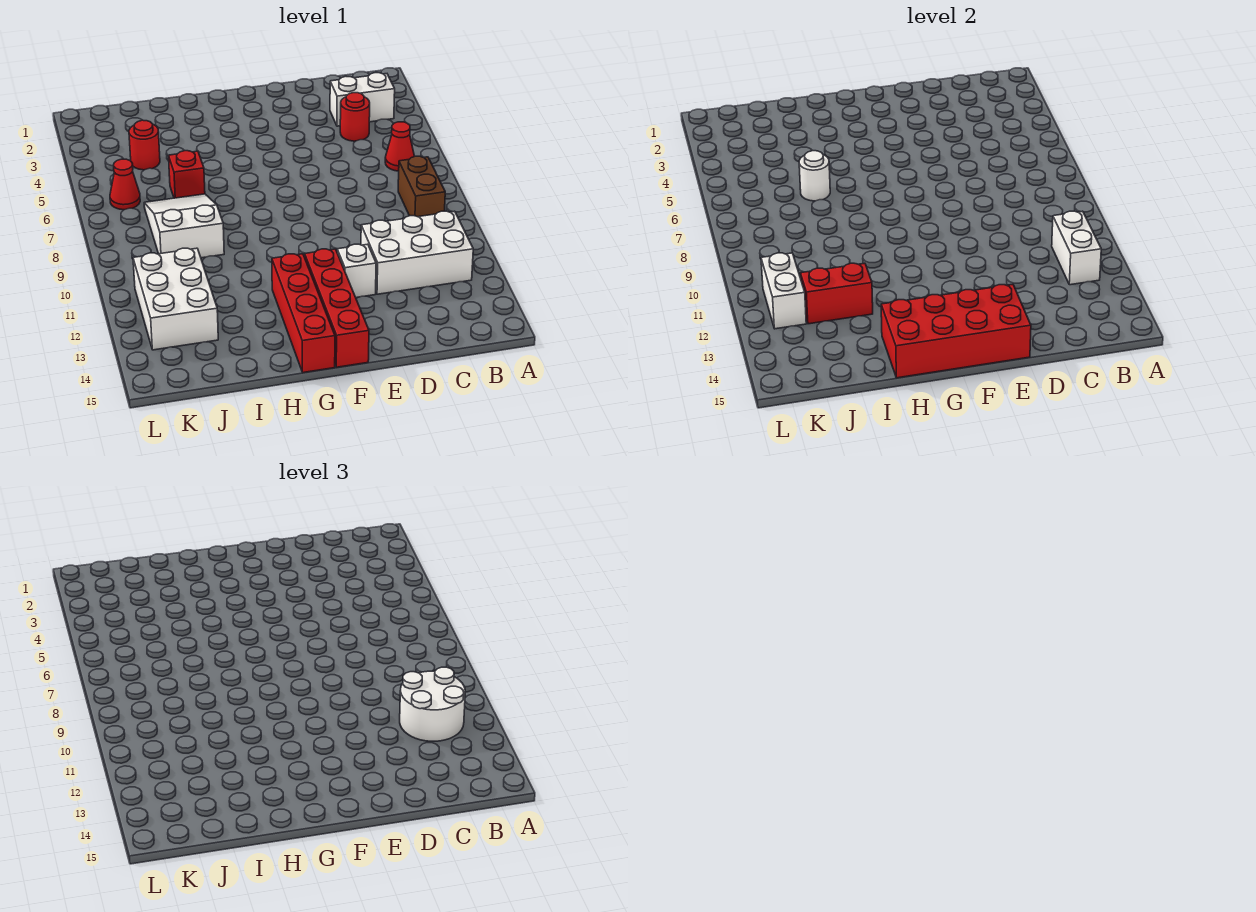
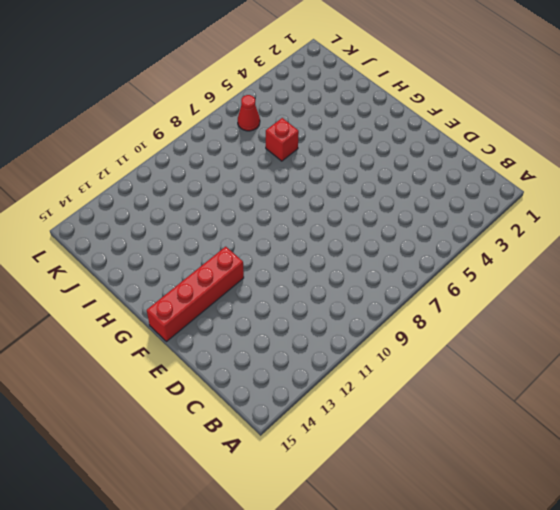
none -> white 1x2 brick [330,73,395,126]
none -> red 1x1 cone [385,122,415,171]
none -> brown 1x2 brick [398,156,445,217]

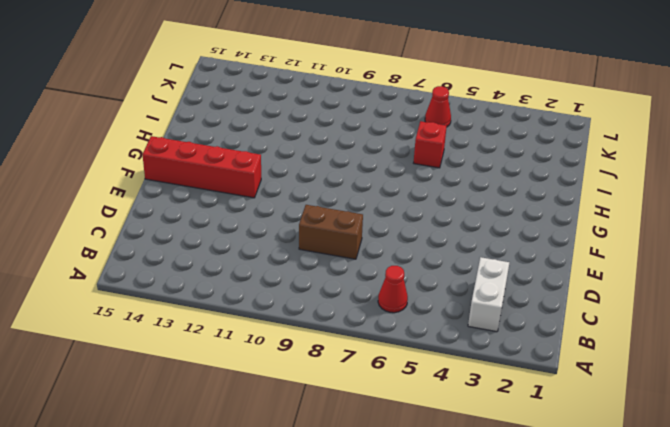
brown 1x2 brick [299,205,363,259] -> brown 1x2 brick moved to [398,156,445,217]
none -> white 2x3 brick [361,211,473,294]
none -> red 1x1 round brick [340,93,370,141]
none -> white 1x1 brick [337,244,376,298]

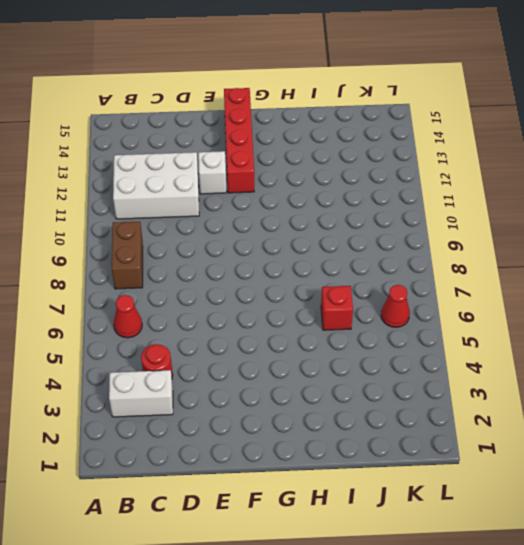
none -> red 1x4 brick [272,254,335,373]
none -> white 2x3 slope [144,194,224,258]
none -> red 1x1 round brick [129,120,160,170]

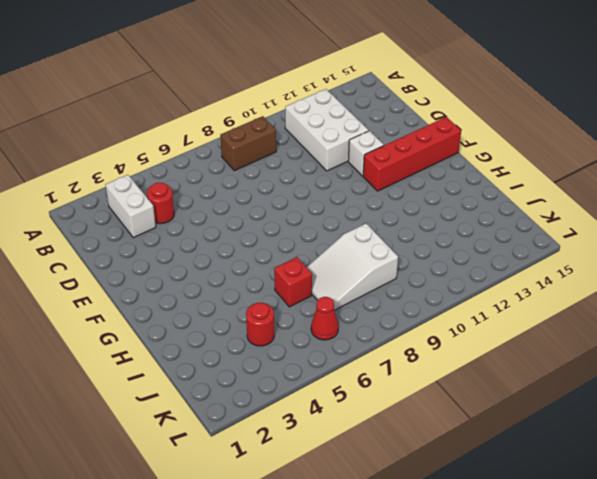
none -> red 1x1 cone [385,122,415,171]
none -> red 1x4 brick [272,254,335,373]
none -> white 2x3 brick [133,248,218,350]

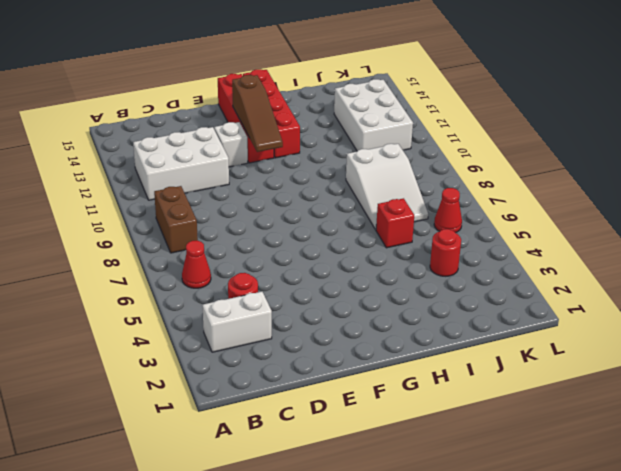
brown 1x3 slope [232,75,283,152] -> none
none -> white 1x2 brick [1052,211,1101,285]
none -> red 2x4 brick [881,284,1031,378]
none -> white 1x1 round brick [799,151,830,201]

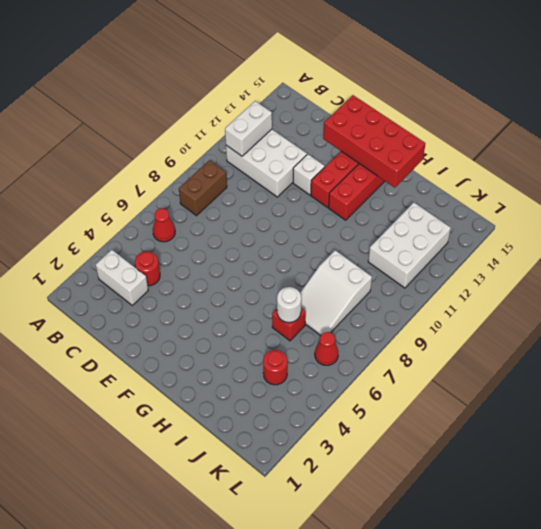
none -> red 1x2 brick [800,263,873,324]
none -> white 1x2 brick [761,253,806,329]
none -> white 2x2 round brick [400,667,465,741]

